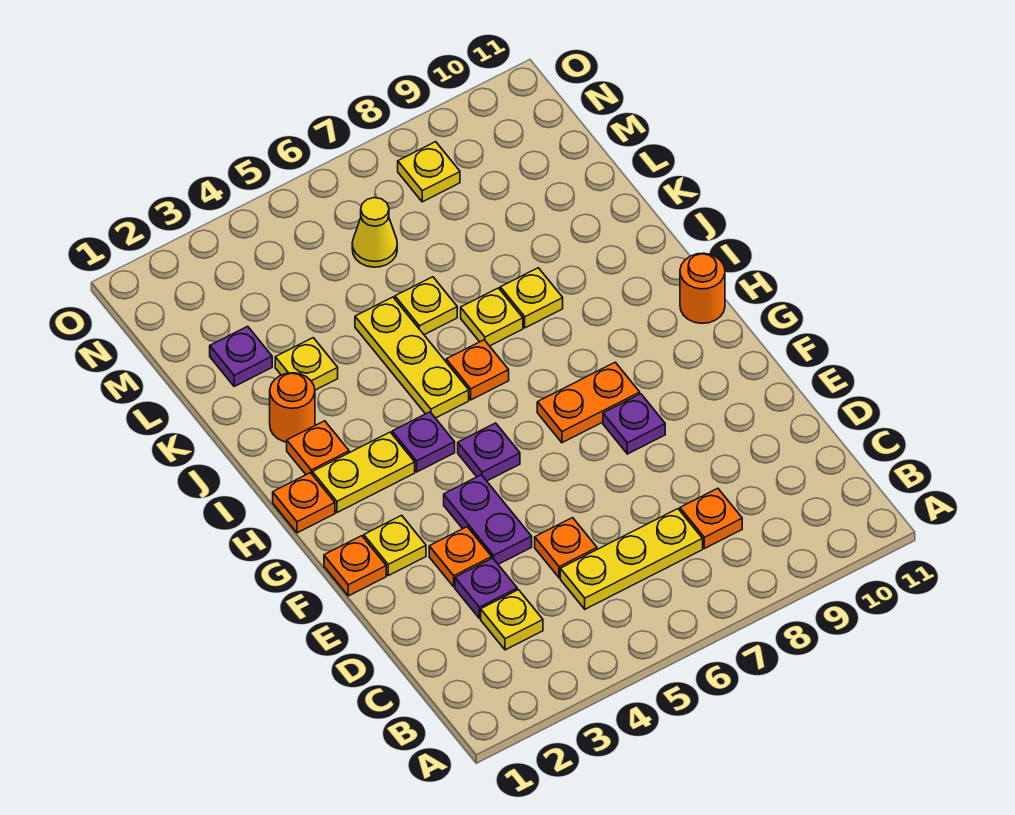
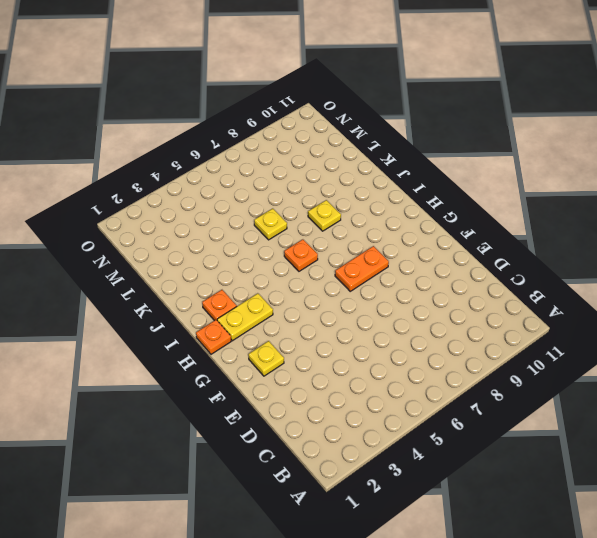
none -> yellow 1x1 plate [481,590,543,650]
none -> yellow 1x3 plate [560,509,703,609]
none -> orange 1x1 plate [680,488,742,549]

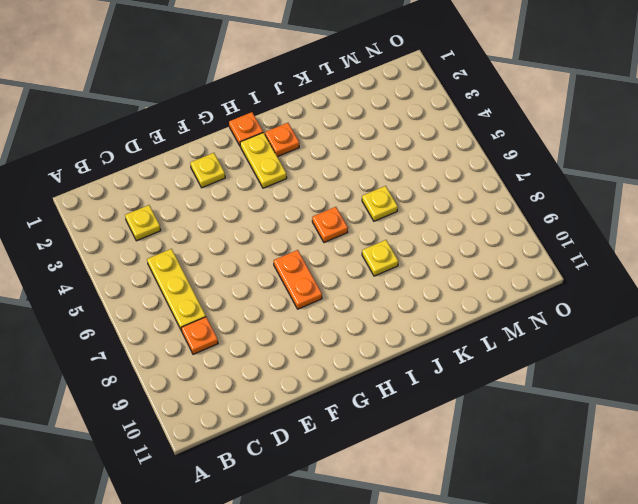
none -> purple 1x1 plate [455,558,517,618]
none -> orange 1x1 plate [535,518,597,578]
none -> orange 1x1 plate [429,527,492,587]

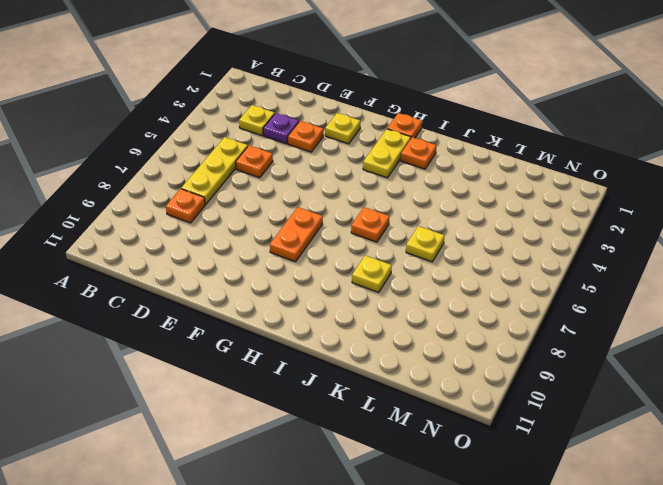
none -> purple 1x2 plate [444,475,532,564]
none -> orange 1x1 plate [324,536,386,596]
none -> purple 1x1 plate [603,394,665,454]

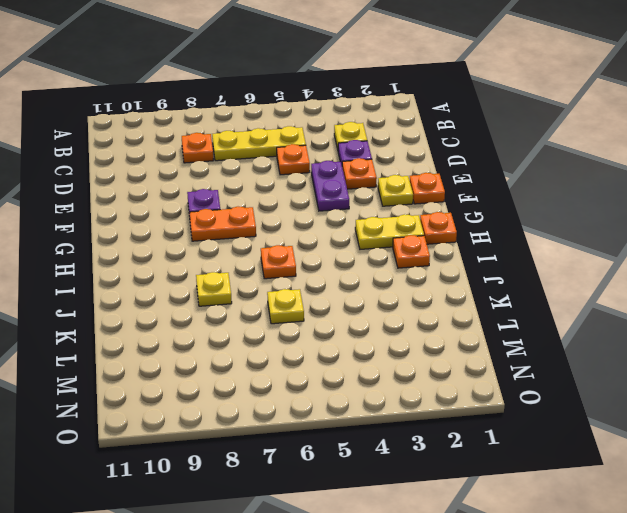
none -> purple 1x1 plate [458,423,520,481]
none -> purple 1x1 plate [392,412,455,472]
none -> orange 1x1 round brick [680,253,725,323]

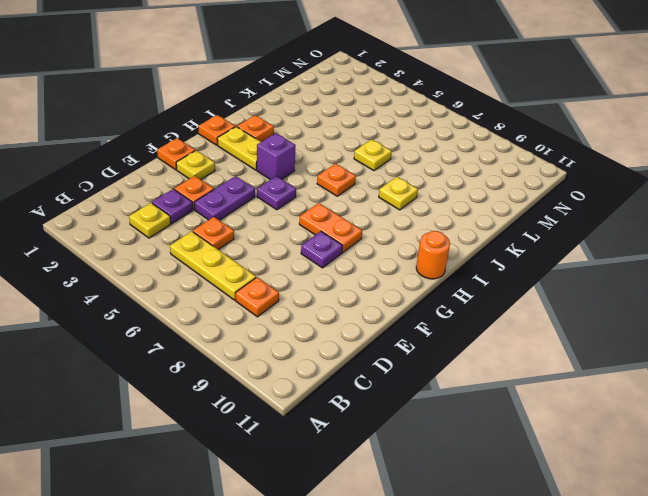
purple 1x1 brick [257,133,296,180] -> purple 1x1 plate [392,412,455,472]
none -> yellow 1x3 plate [355,297,469,418]
none -> orange 1x1 round brick [270,373,315,442]
none -> yellow 1x1 plate [461,288,523,346]

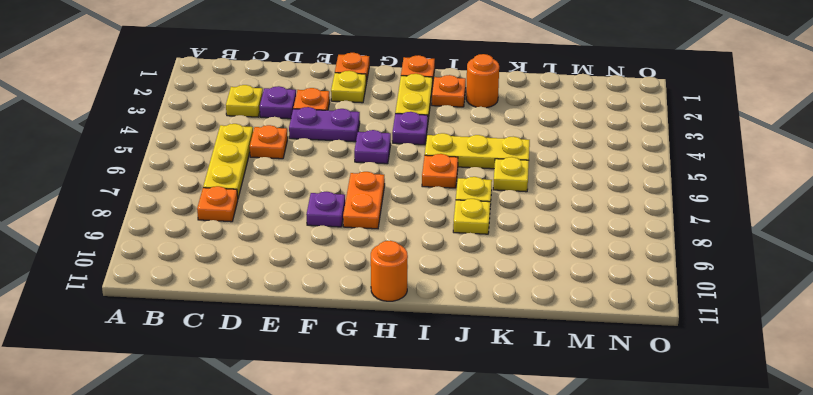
none -> yellow 1x1 plate [275,338,338,390]
none -> purple 1x1 plate [210,326,272,386]
none -> yellow 1x1 cone [352,198,397,267]

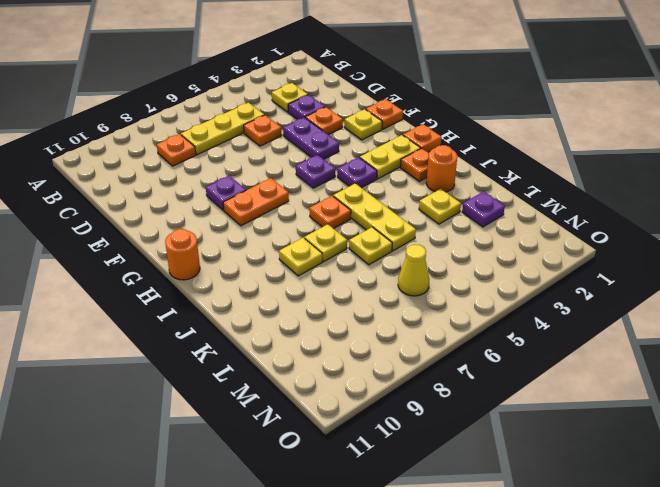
none -> yellow 1x1 plate [398,142,460,202]

